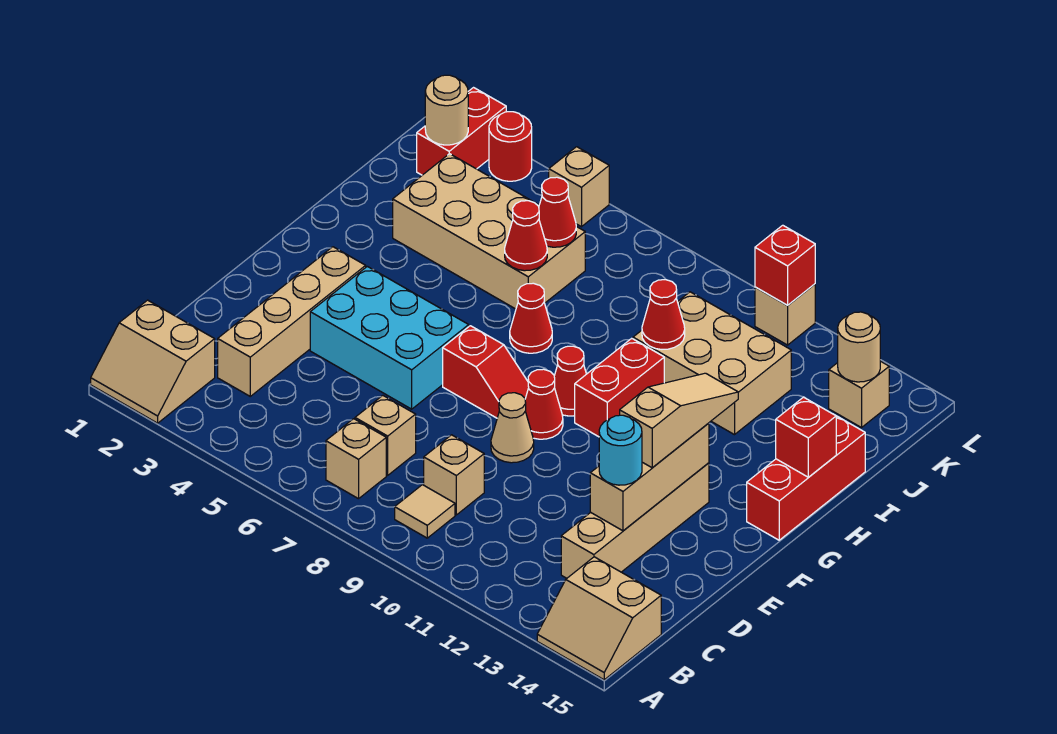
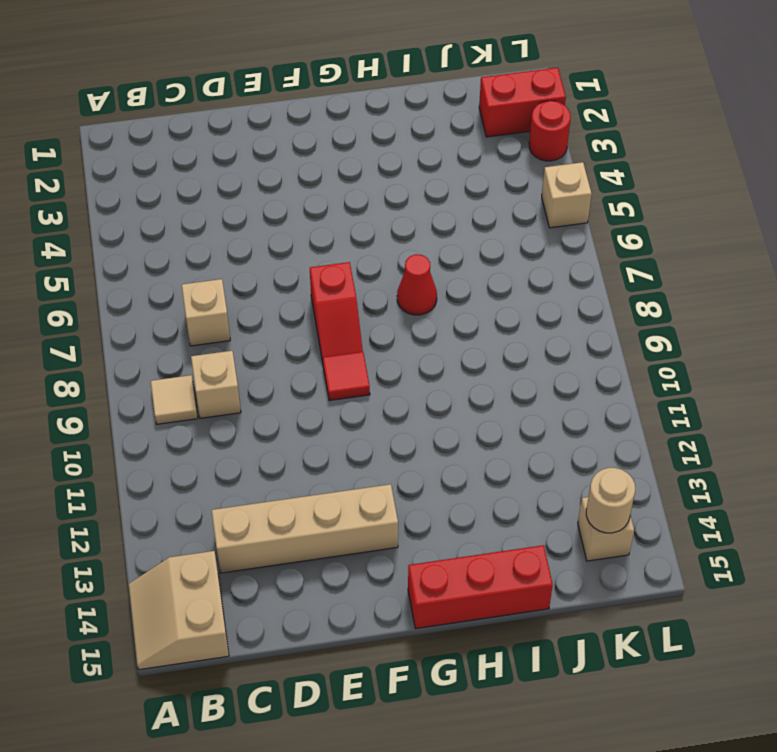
red 1x1 tile [323,352,370,401] -> red 1x1 cone [525,369,563,439]
none -> tan 2x2 slope [91,300,215,423]
none -> tan 1x1 brick [326,419,386,499]
none -> tan 1x4 brick [218,247,366,396]
none -> cyan 2x3 brick [310,266,469,409]

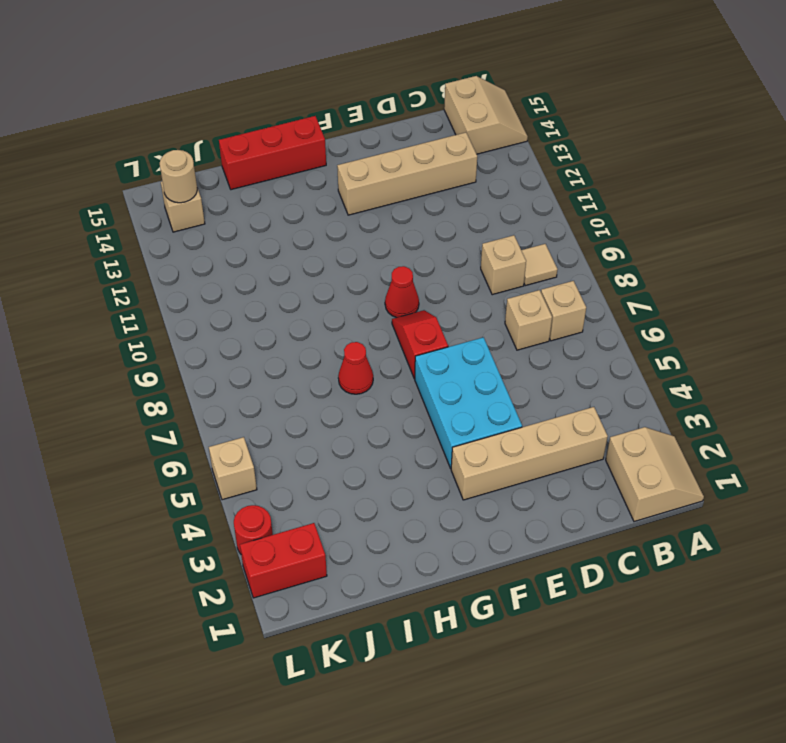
none -> tan 1x1 cone [491,393,534,463]
none -> red 1x1 cone [554,346,586,416]
none -> red 1x2 brick [575,338,664,437]
none -> tan 2x4 brick [393,154,585,309]

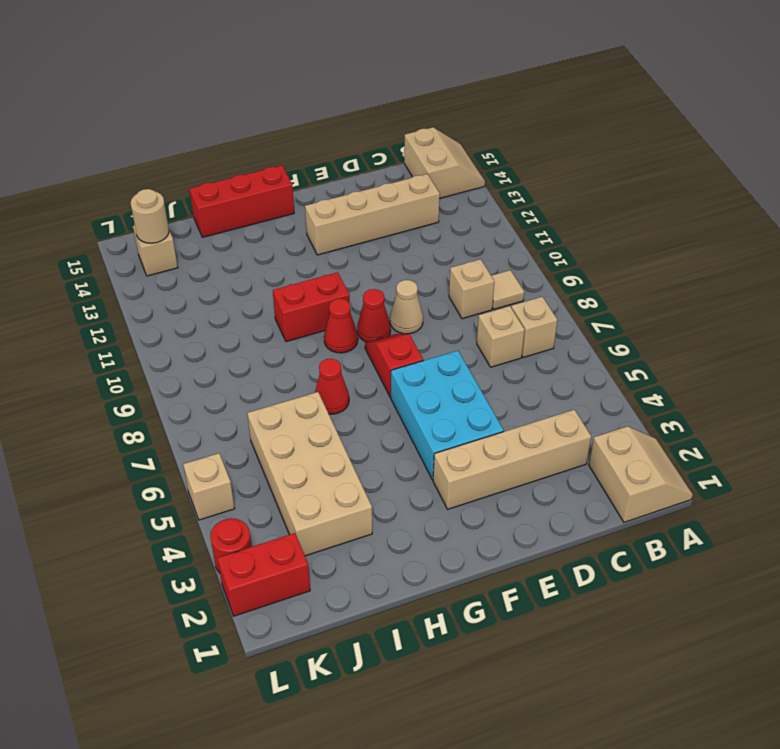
none -> tan 2x3 brick [633,292,791,435]
none -> tan 1x1 brick [755,284,815,345]
none -> tan 1x3 brick [590,423,709,531]
none -> red 1x1 brick [776,397,836,477]

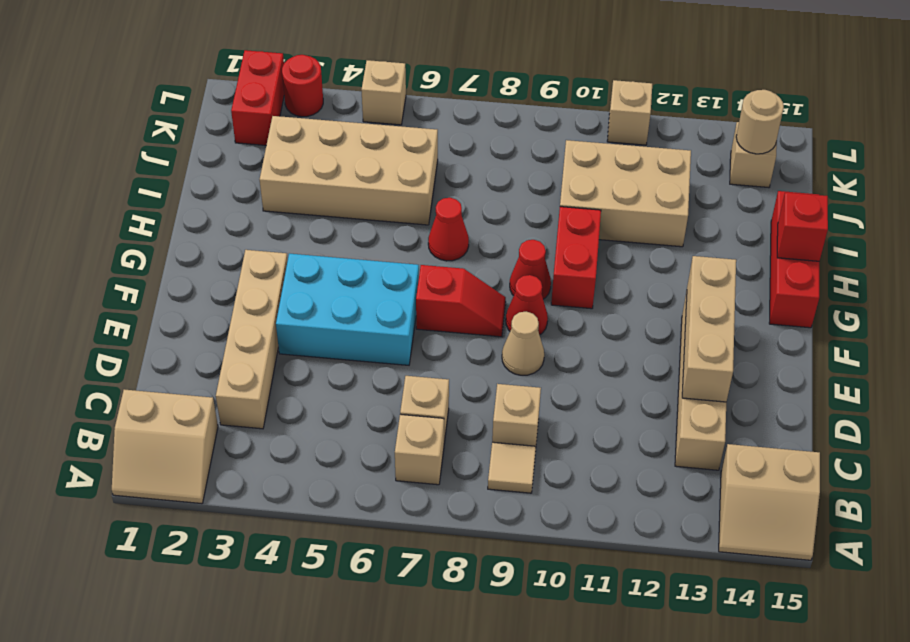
none -> red 1x1 cone [505,201,547,271]
none -> red 1x1 cone [642,280,685,349]
none -> red 1x1 cone [539,177,576,247]
none -> tan 1x1 round brick [425,75,468,145]

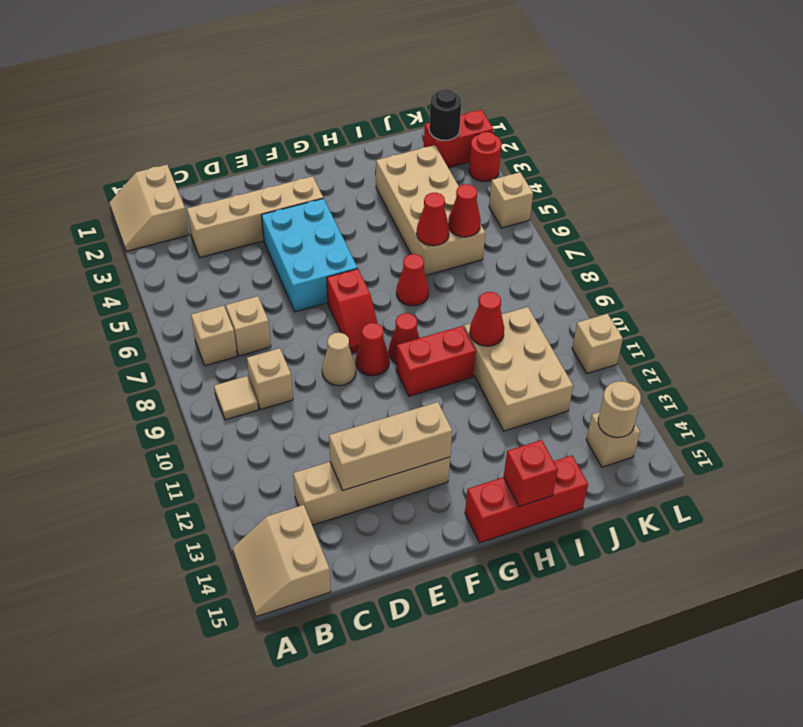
black 1x1 round brick [429,89,462,140] -> tan 1x1 round brick [425,75,468,145]
none -> red 1x1 brick [755,225,815,305]
none -> cyan 1x1 round brick [599,415,642,485]
none -> tan 1x3 slope [620,373,738,468]

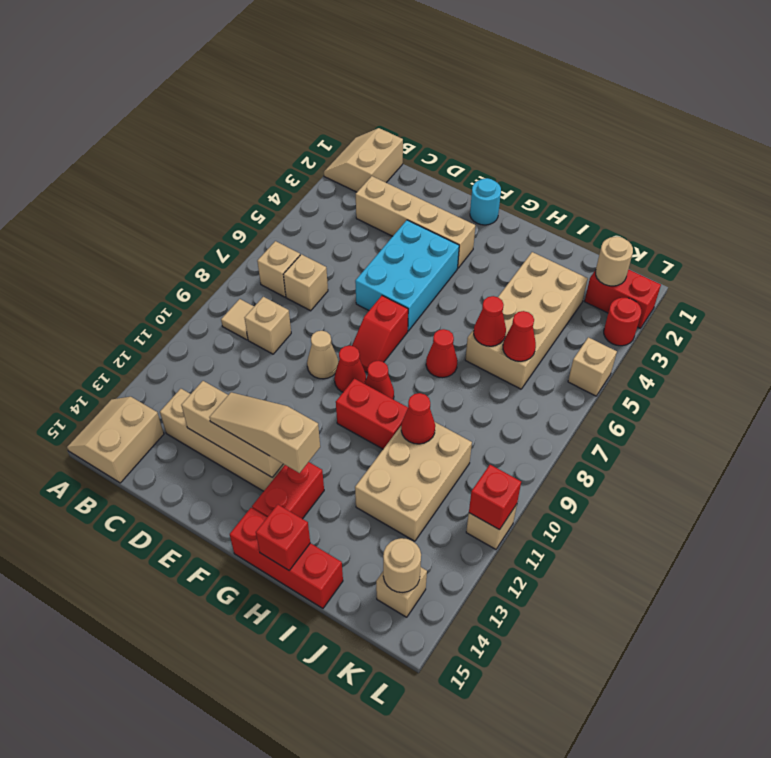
tan 1x3 slope [209,392,320,473] -> tan 1x3 slope turned to [620,373,738,468]
cyan 1x1 round brick [470,178,501,225] -> cyan 1x1 round brick moved to [599,415,642,485]
red 1x2 brick [252,462,324,519] -> none

